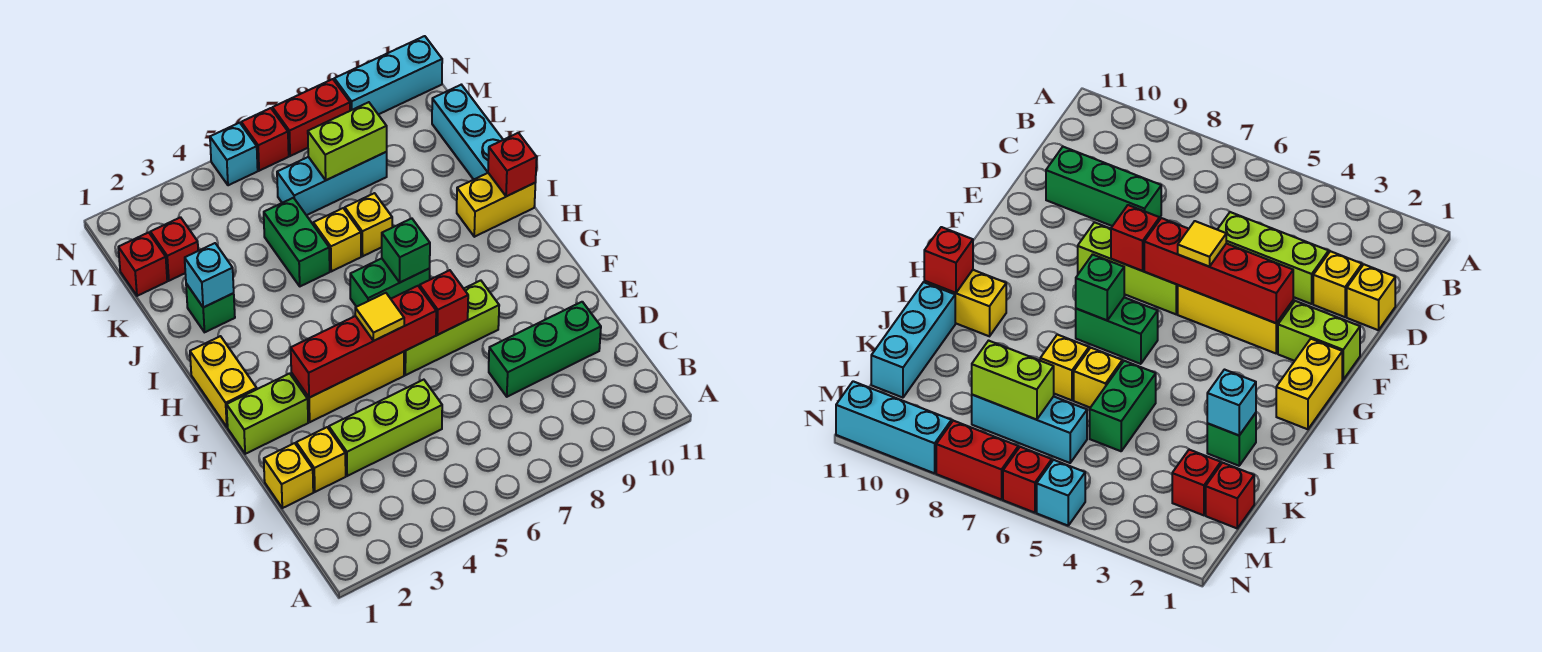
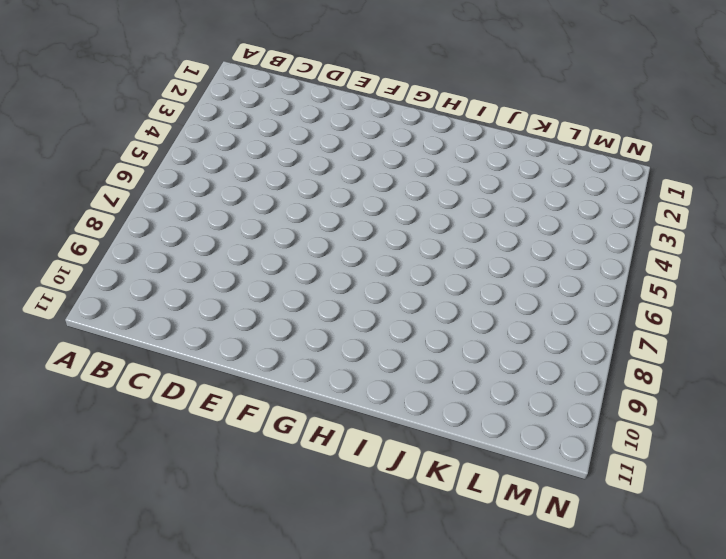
none -> yellow 1x1 brick [264,443,313,508]
none -> yellow 1x1 brick [296,427,346,492]
none -> lime 1x3 brick [329,380,442,476]

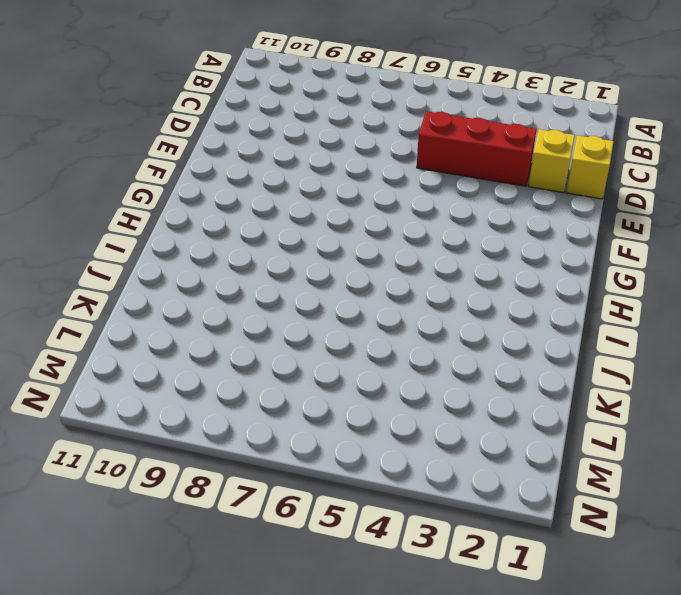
red 1x3 brick [417,111,537,186] -> lime 1x3 brick [329,380,442,476]
none -> green 1x3 brick [489,302,601,397]
none -> lime 1x2 brick [227,373,308,454]
none -> yellow 1x3 brick [291,352,404,422]

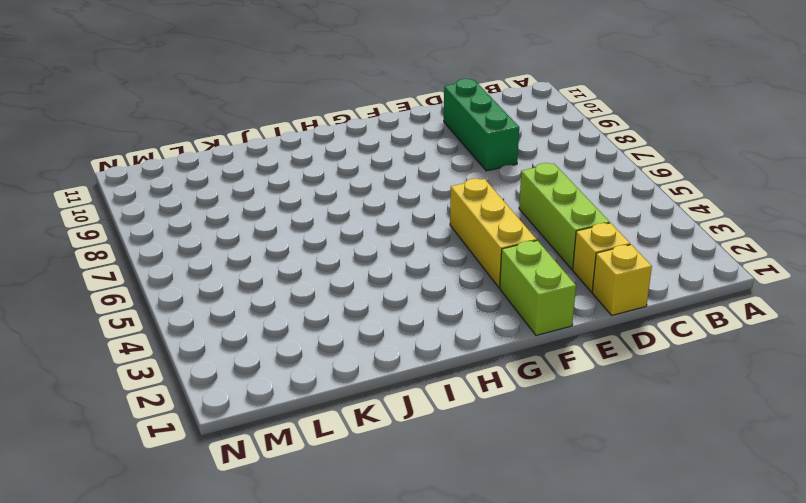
none -> lime 1x3 brick [404,280,499,375]
none -> yellow 1x2 brick [190,336,257,427]
none -> green 1x2 brick [350,259,430,307]

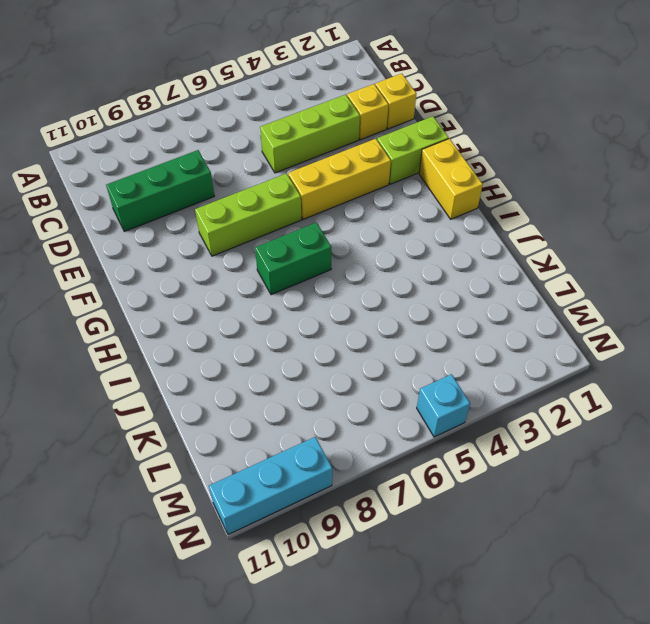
none -> yellow 1x2 brick [457,173,535,237]
none -> green 1x1 brick [186,284,235,332]
none -> green 1x2 brick [264,198,330,286]

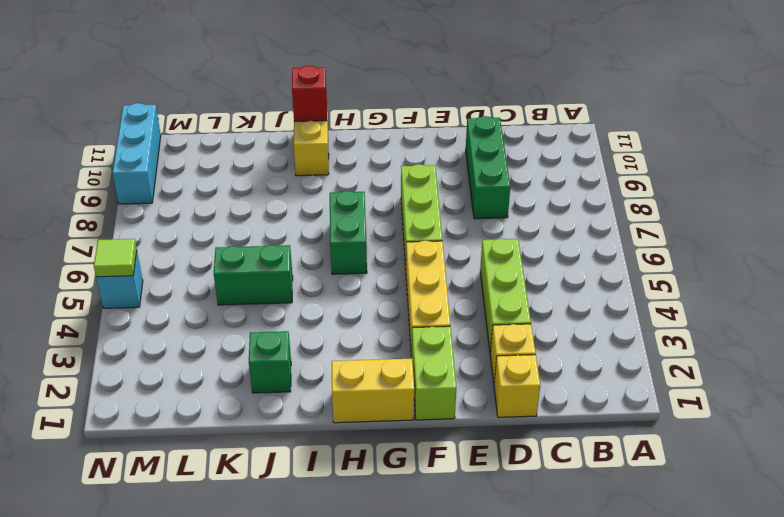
lime 1x1 tile [94,239,137,277] -> none
none -> yellow 1x1 brick [313,208,361,271]
none -> yellow 1x1 brick [345,193,392,256]
none -> cyan 1x3 brick [432,85,503,180]

